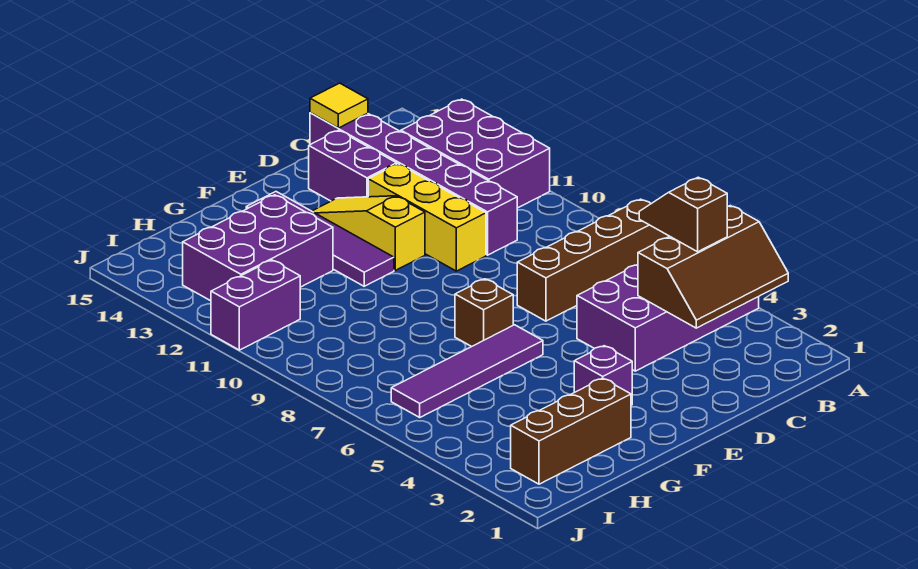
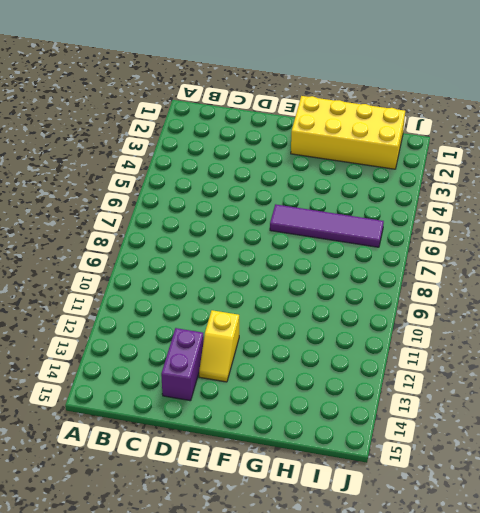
yellow 1x2 slope [199,310,239,382] -> yellow 1x3 slope [312,196,425,270]
yellow 2x4 brick [291,96,405,169] -> brown 1x3 brick [511,378,631,484]
none -> purple 2x4 brick [577,265,759,371]
none -> brown 1x4 brick [517,199,669,321]
none -> purple 2x3 brick [401,99,550,208]

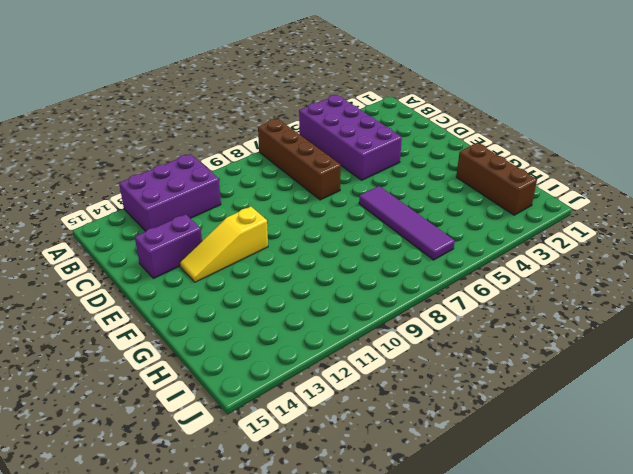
none -> purple 1x6 brick [310,113,517,255]
none -> yellow 1x3 brick [368,164,486,271]
none -> purple 1x1 brick [574,346,632,405]

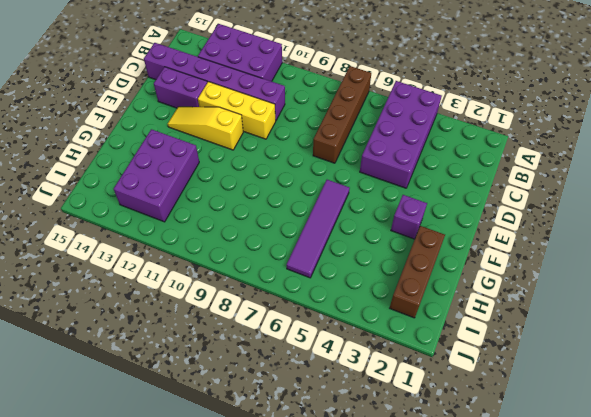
none -> brown 1x1 brick [455,279,513,347]
none -> purple 1x4 tile [246,192,394,286]
none -> purple 1x2 brick [211,260,300,350]

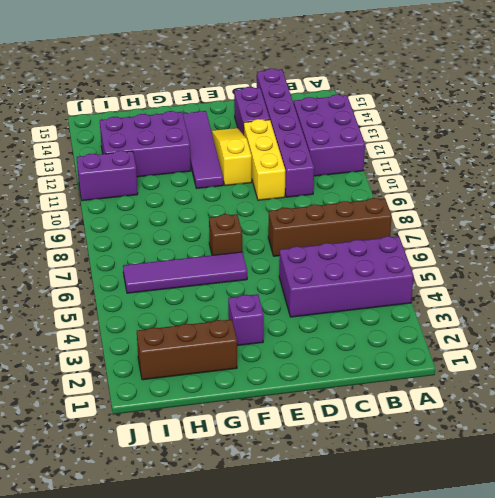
none -> brown 2x3 slope [638,206,788,328]
none -> yellow 1x1 tile [310,83,368,128]
none -> brown 1x2 slope [639,177,727,252]

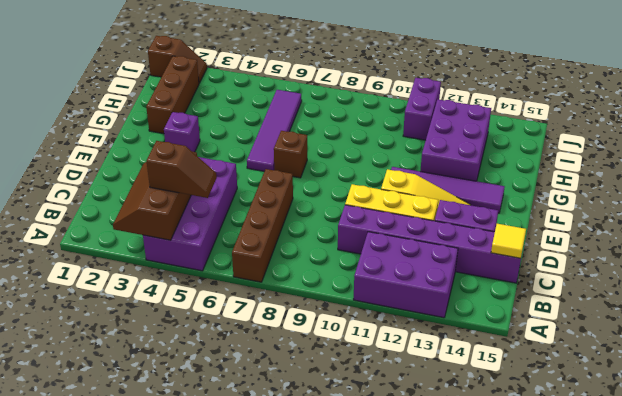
brown 1x2 slope [148,36,207,83] -> none

